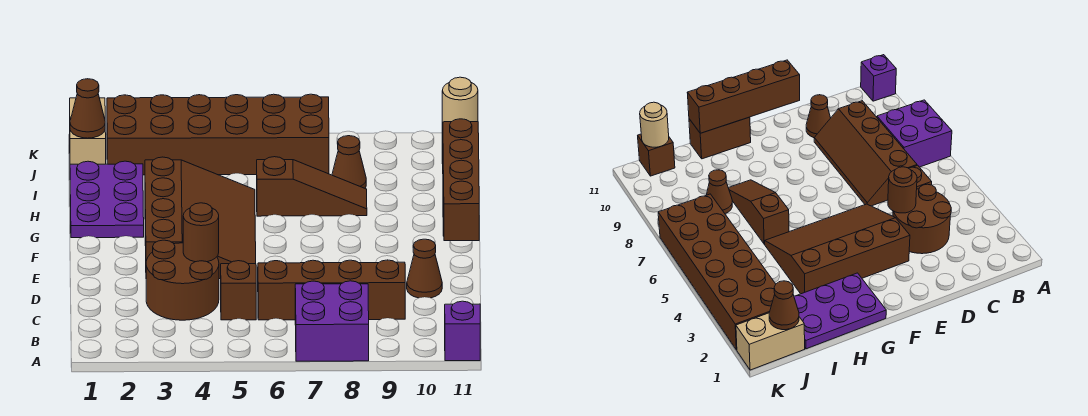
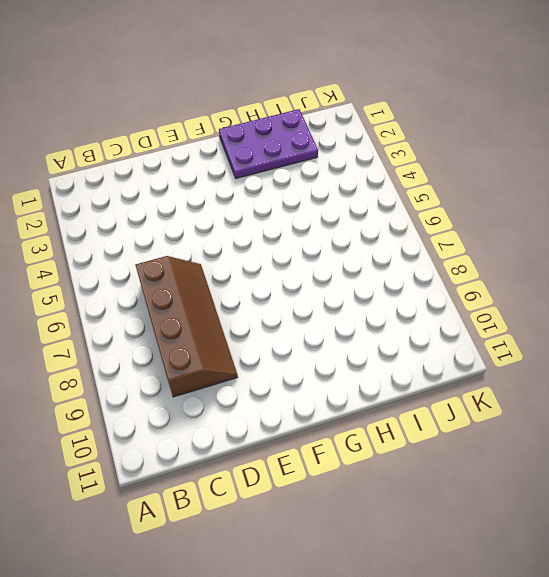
none -> purple 2x2 brick [295,281,369,361]
none -> purple 1x1 brick [445,301,480,361]
none -> brown 2x2 round brick [146,240,219,320]

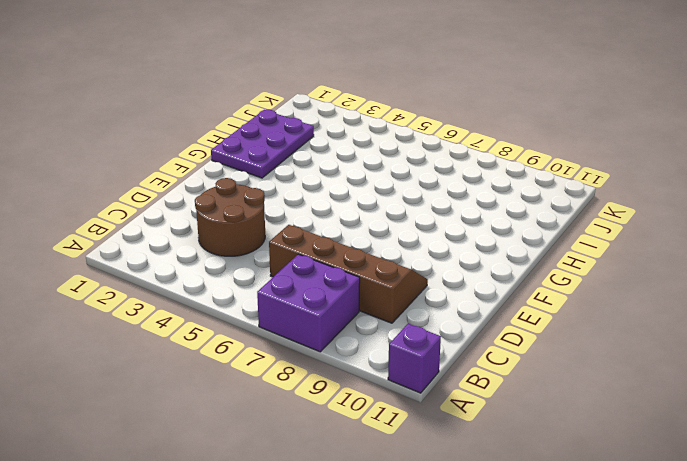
none -> brown 1x1 brick [221,261,256,320]
none -> brown 1x1 cone [407,239,442,298]
none -> brown 3x4 slope [145,157,256,279]

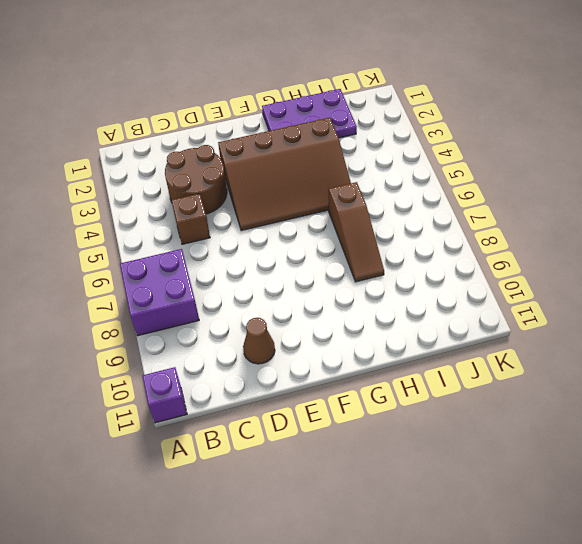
none -> brown 2x4 slope [258,260,405,320]
none -> brown 1x2 brick [689,117,751,159]
none -> brown 1x1 cone [332,136,366,188]

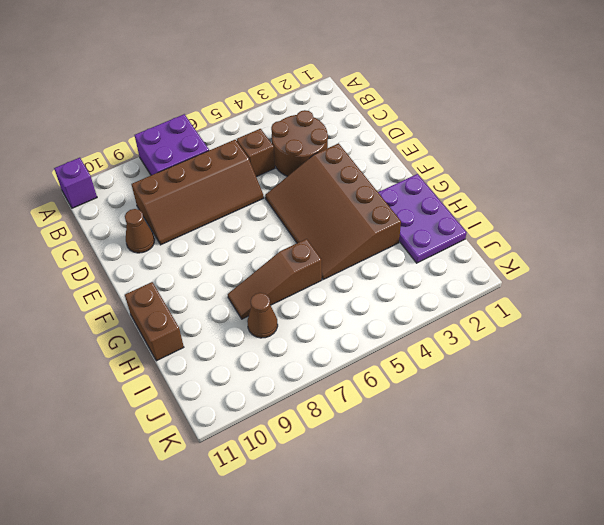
none -> tan 1x2 brick [70,98,106,164]
none -> brown 2x6 brick [107,94,329,175]
none -> brown 1x1 brick [638,134,675,176]

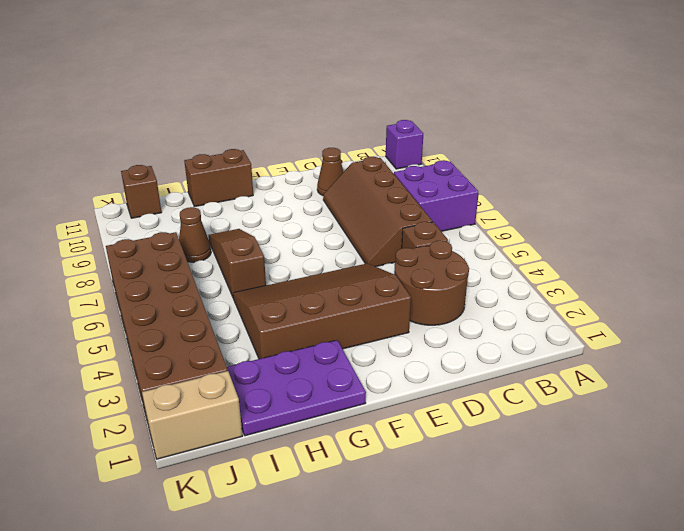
none -> brown 1x1 round brick [183,203,219,262]
none -> brown 1x4 brick [443,119,479,241]
none -> brown 1x1 cone [70,79,105,138]

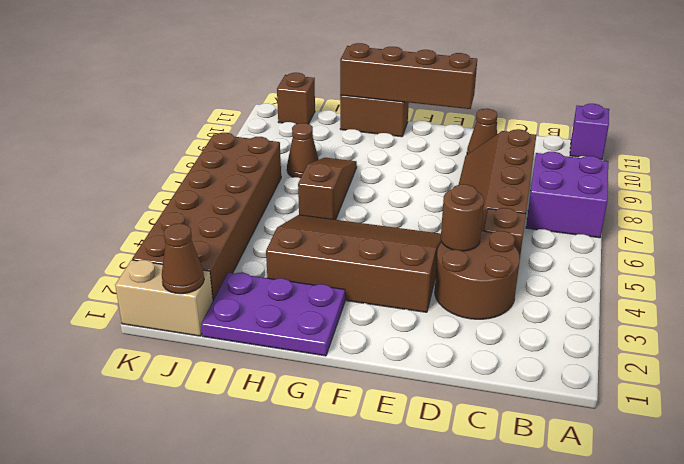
none -> tan 1x1 round brick [442,77,478,128]

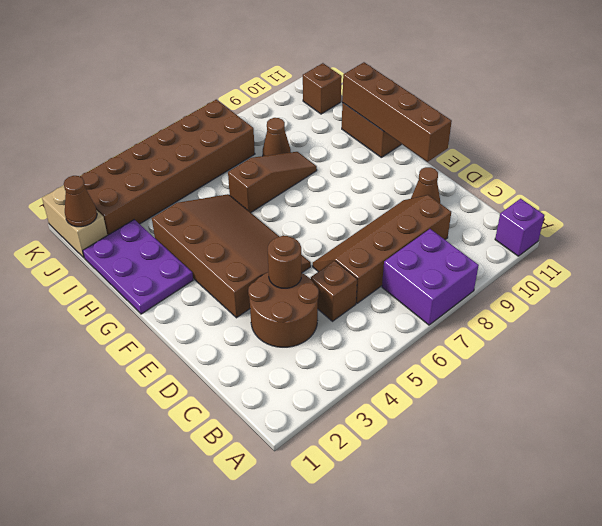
none -> tan 1x1 round brick [442,77,478,128]

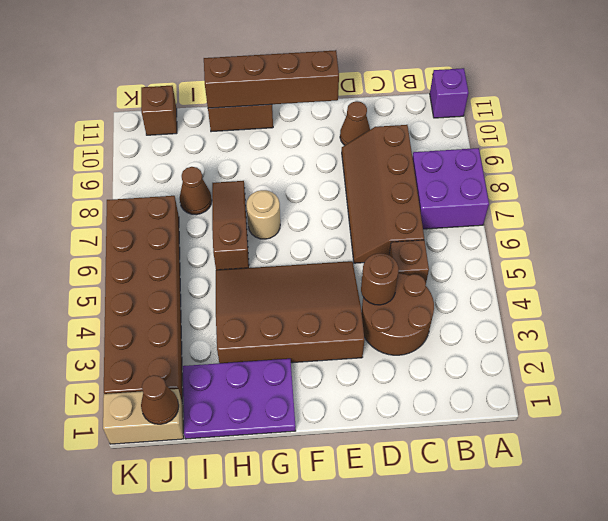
tan 1x1 round brick [246,190,280,239] -> tan 1x1 round brick moved to [442,77,478,128]

